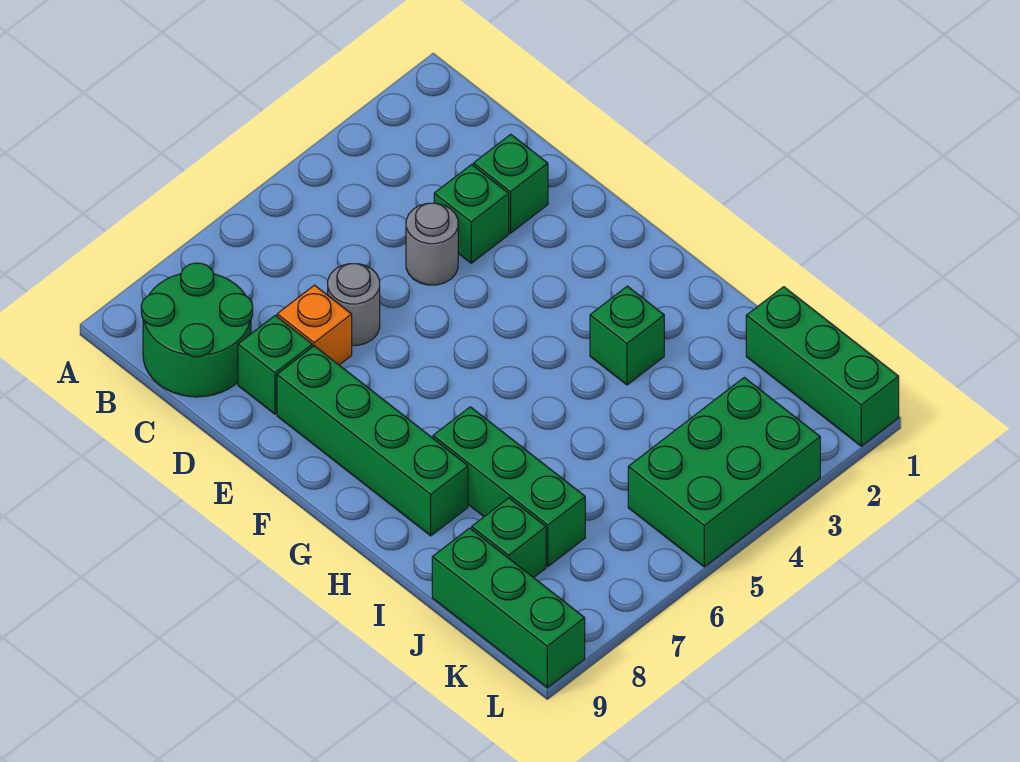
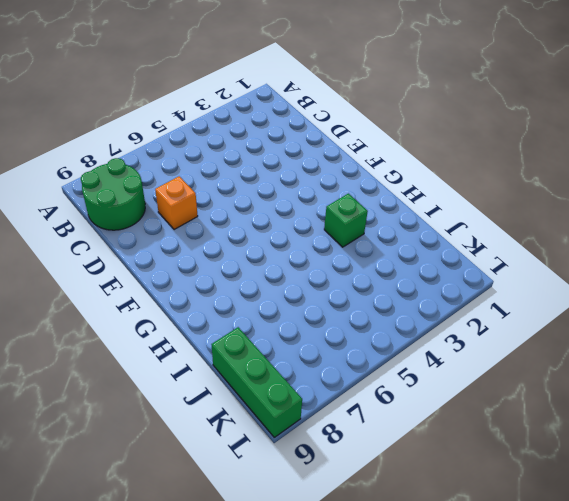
none -> green 1x1 brick [473,134,548,233]
none -> green 1x1 brick [434,165,509,263]
none -> grey 1x1 round brick [406,203,458,285]

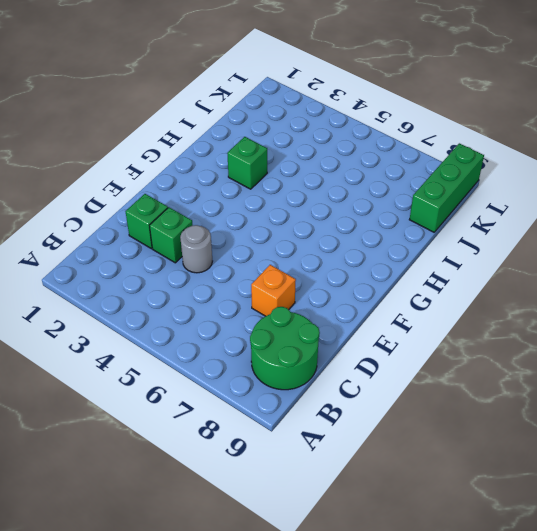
none -> grey 1x1 round brick [328,264,380,345]
none -> green 1x1 brick [238,315,312,414]
none -> green 1x4 brick [277,346,468,536]

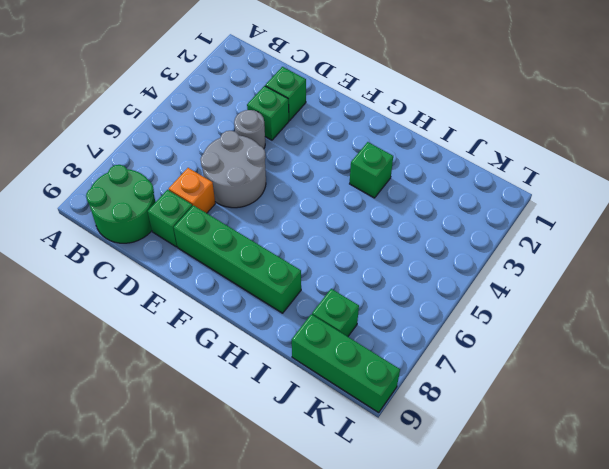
grey 2x2 round brick [201,131,266,208] -> grey 1x1 round brick [328,264,380,345]
none -> green 1x3 brick [433,407,585,566]
none -> green 1x3 brick [746,287,899,446]
none -> green 2x3 brick [628,377,820,567]

